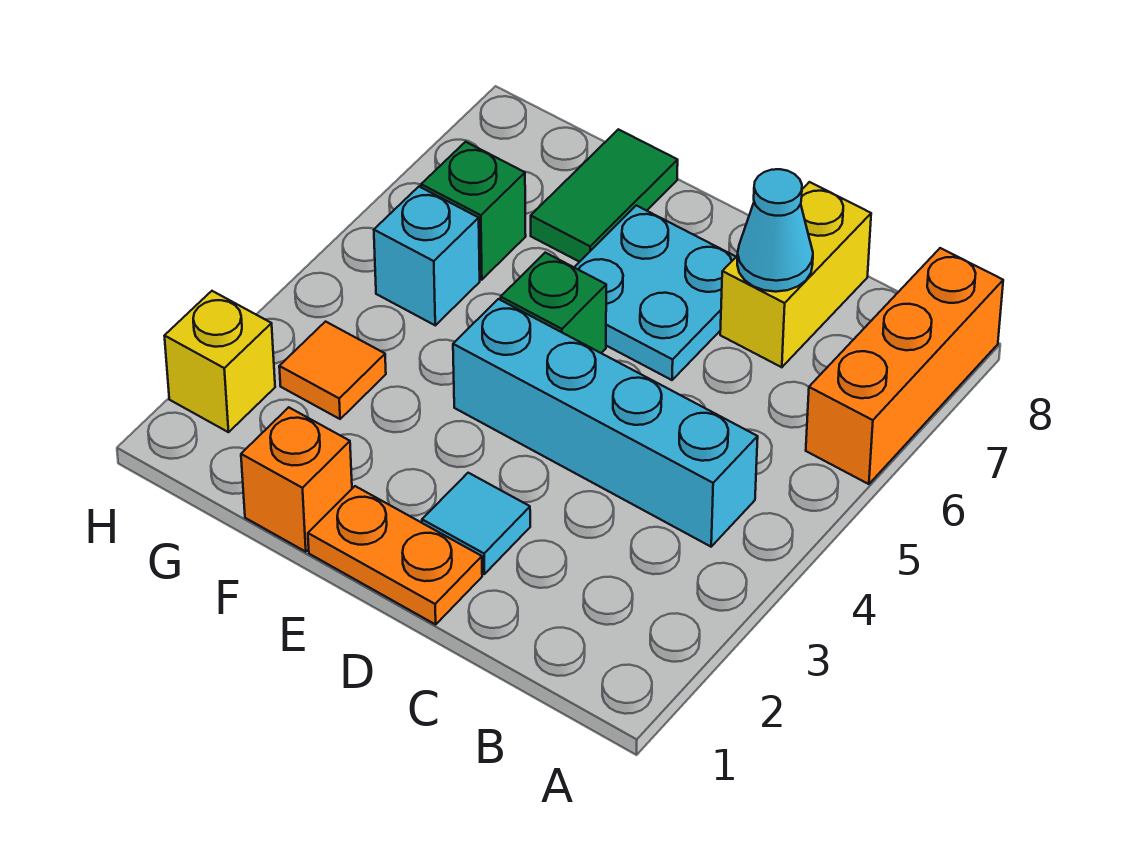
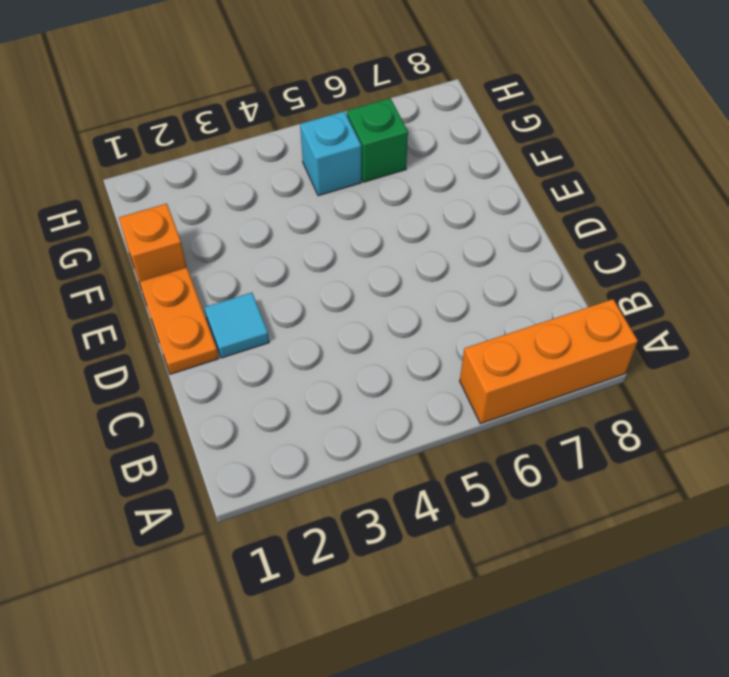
none -> cyan 1x4 brick [453,299,758,547]
none -> yellow 1x2 brick [720,182,871,367]
none -> cyan 2x2 plate [574,205,736,380]

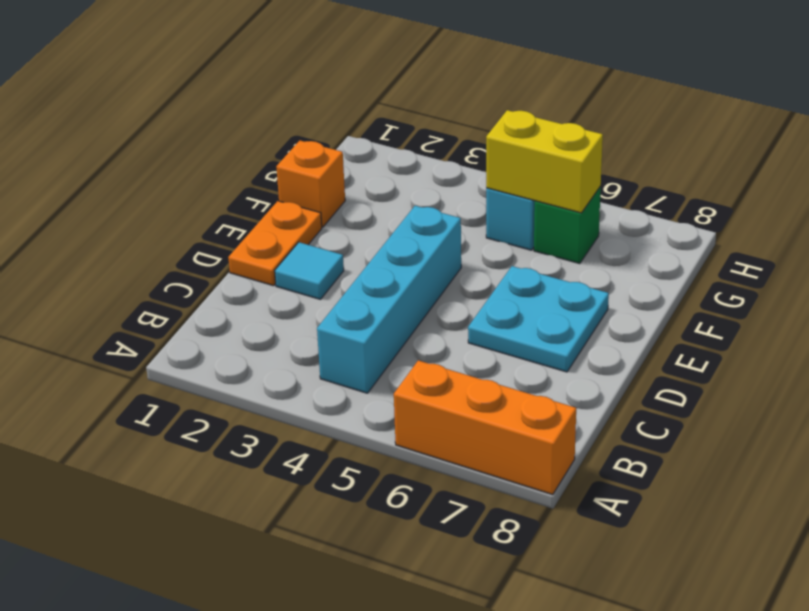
yellow 1x2 brick [486,110,603,213] -> yellow 1x2 brick moved to [720,182,871,367]
none -> green 1x1 brick [501,253,606,353]
none -> green 1x2 tile [531,129,678,262]
none -> orange 1x1 tile [279,322,386,419]

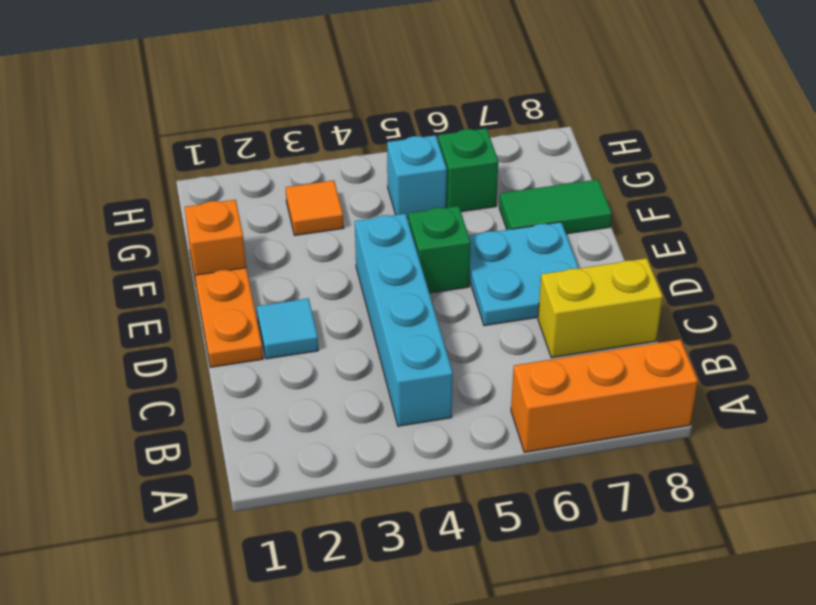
none -> yellow 1x1 brick [165,291,275,432]
none -> cyan 1x1 cone [737,169,813,292]

